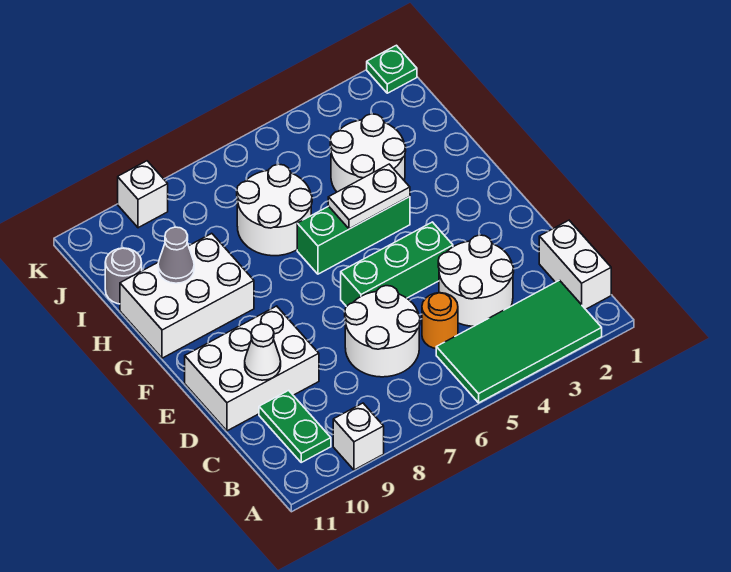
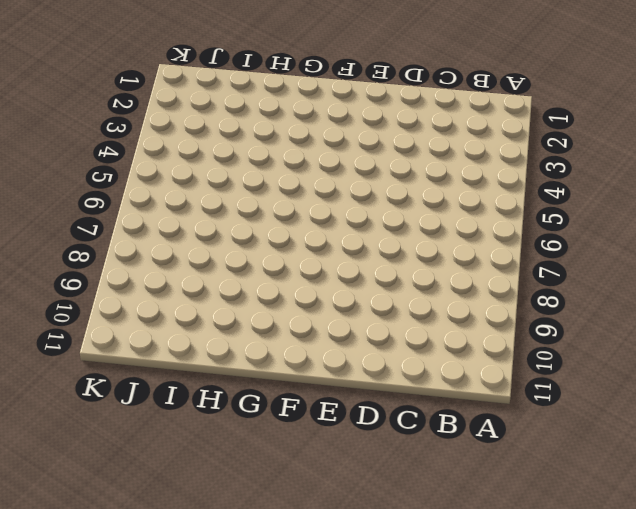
none -> green 2x4 tile [436,280,602,403]
none -> white 1x1 brick [333,403,384,470]
none -> white 1x2 brick [539,220,611,309]

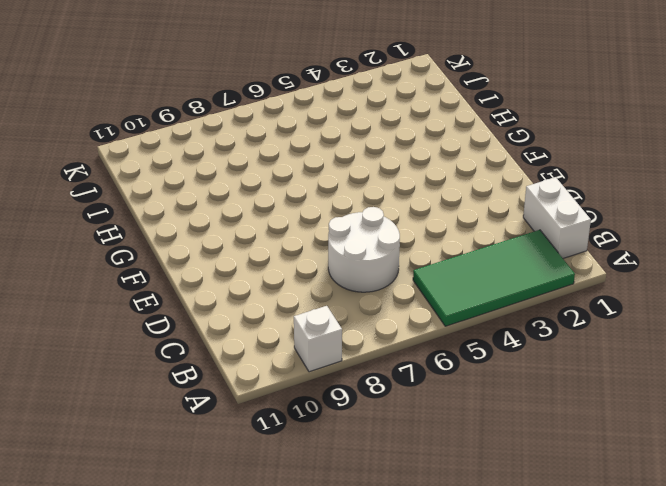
none -> green 1x2 plate [259,390,331,462]
none -> white 2x2 round brick [438,235,514,326]
none -> orange 1x1 round brick [422,293,458,349]

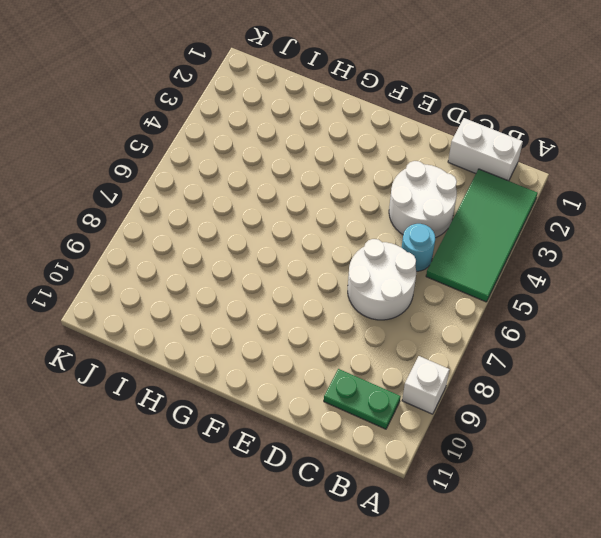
cyan 1x1 round brick [402,224,435,271] -> orange 1x1 round brick [422,293,458,349]
none -> white 2x3 brick [185,306,319,431]
none -> green 1x3 brick [341,222,453,307]
none -> green 1x3 brick [297,197,410,274]

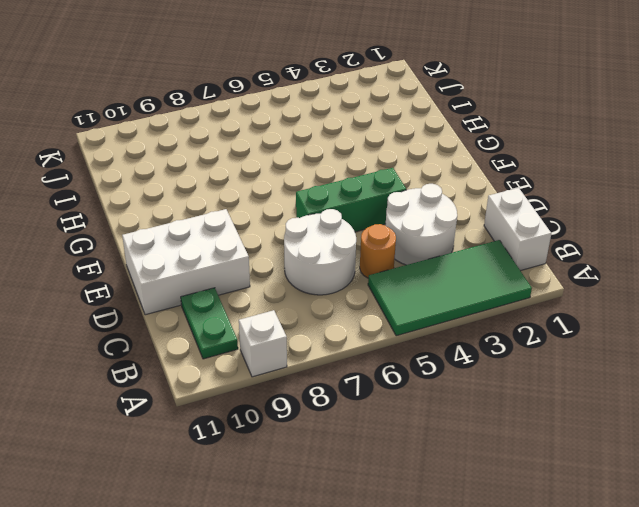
none -> green 1x3 brick [297,197,410,274]
none -> white 2x3 brick [120,233,254,358]
none -> white 2x2 round brick [330,114,406,192]

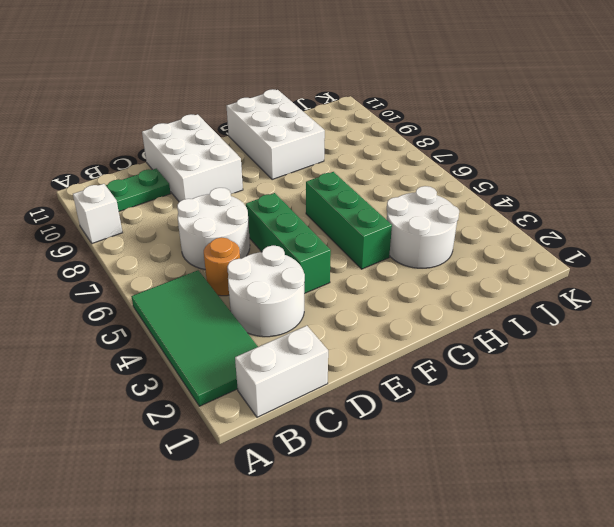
none -> white 2x2 round brick [237,164,312,256]
none -> grey 1x1 round brick [105,248,142,304]
none -> green 1x1 plate [367,45,417,93]

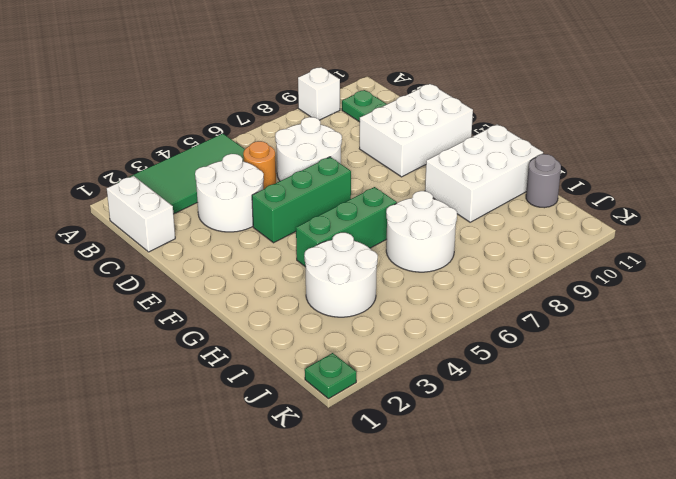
none -> white 1x1 brick [118,161,168,228]
none -> white 1x1 cone [245,324,281,380]
none -> white 1x2 plate [328,164,410,229]

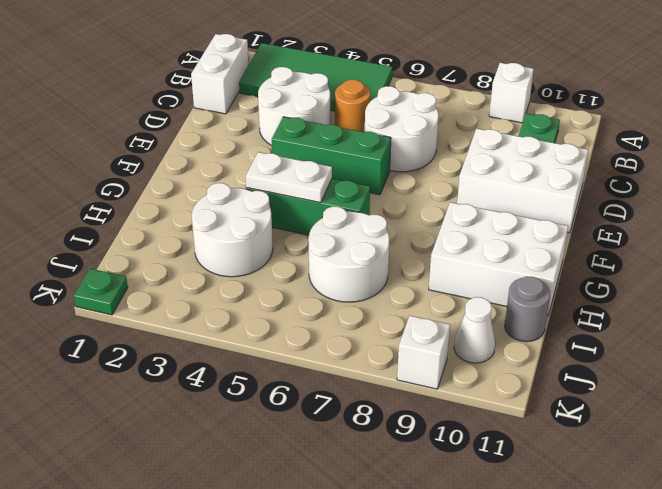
white 1x1 cone [454,297,495,363] -> white 1x1 cone moved to [245,324,281,380]
none -> grey 1x1 cone [158,227,194,283]

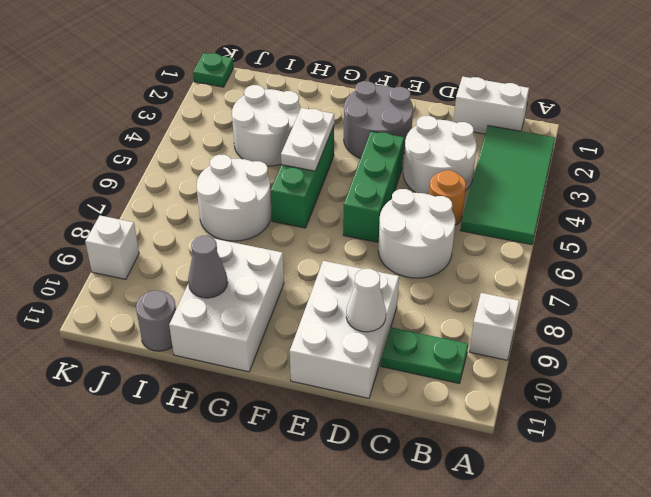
grey 2x2 round brick [344,81,413,159] -> none

